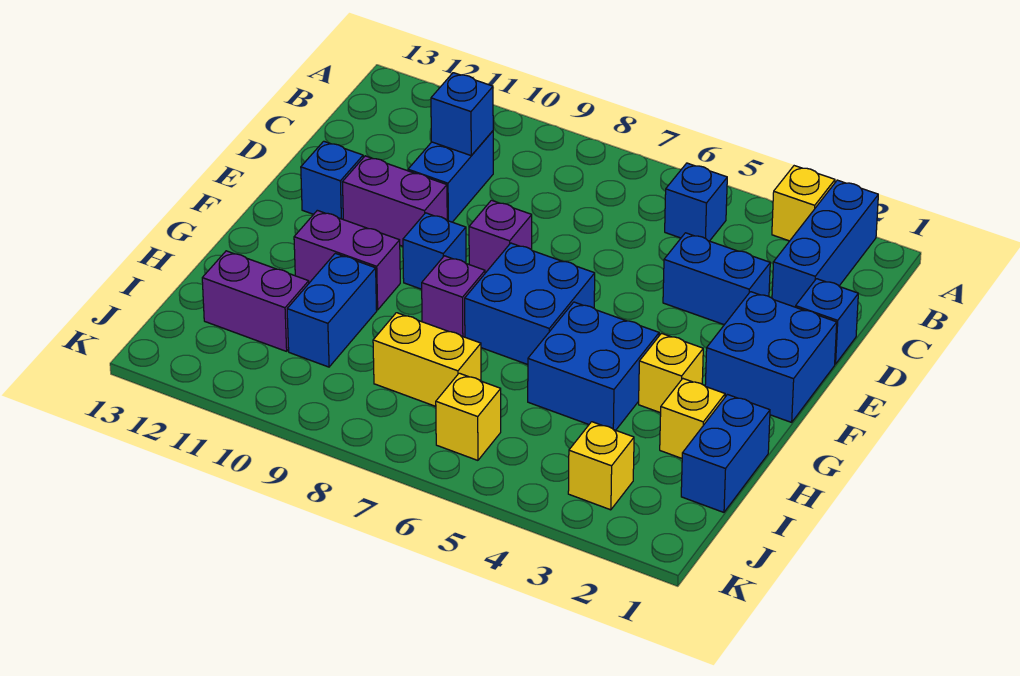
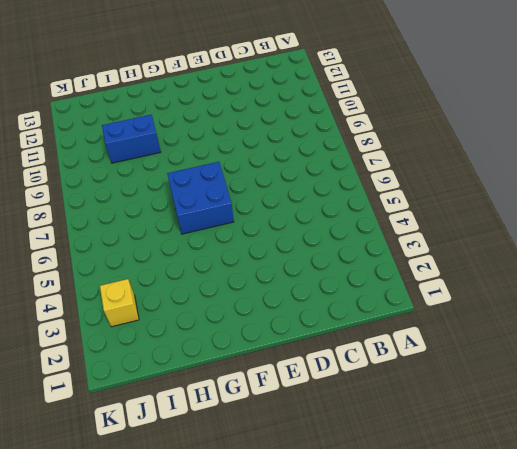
none -> blue 1x3 brick [772,180,878,307]
none -> yellow 1x1 brick [772,166,835,241]
none -> blue 1x1 brick [665,163,727,241]

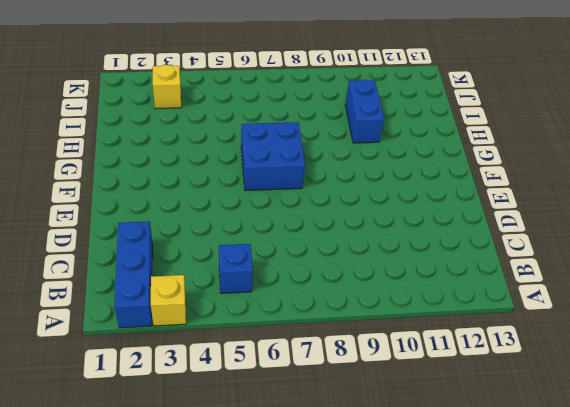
none -> blue 1x2 brick [408,131,493,222]
none -> blue 1x1 brick [796,279,858,364]
none -> blue 1x2 brick [663,233,770,325]

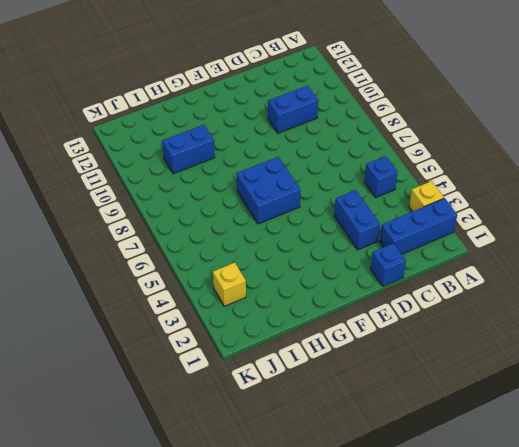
none -> blue 2x2 brick [705,292,837,422]
none -> purple 1x1 brick [469,200,532,273]
none -> purple 1x2 brick [343,156,447,246]

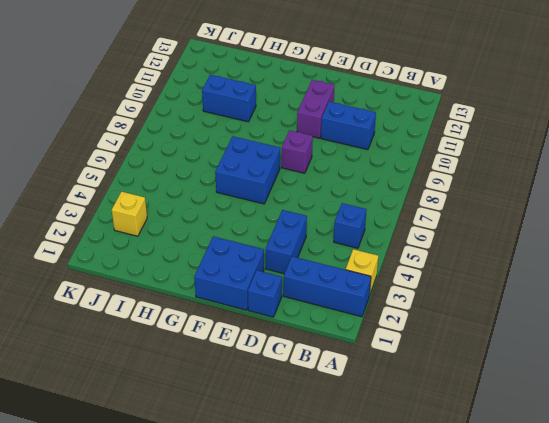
none -> blue 1x1 brick [301,141,363,219]
none -> blue 1x1 brick [403,213,466,289]
none -> yellow 1x1 brick [639,333,703,413]

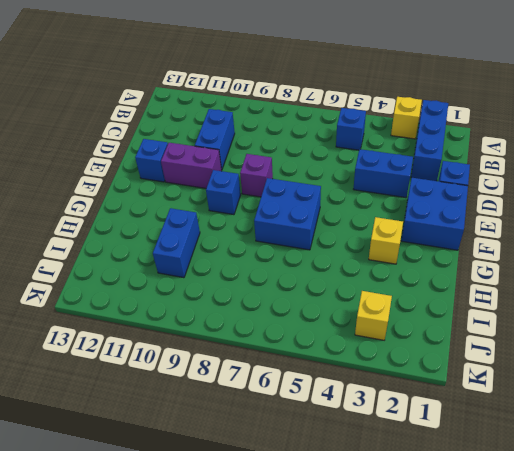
none -> blue 2x2 brick [528,302,659,430]
none -> purple 1x1 brick [422,256,485,337]
none -> purple 1x2 brick [294,210,400,310]

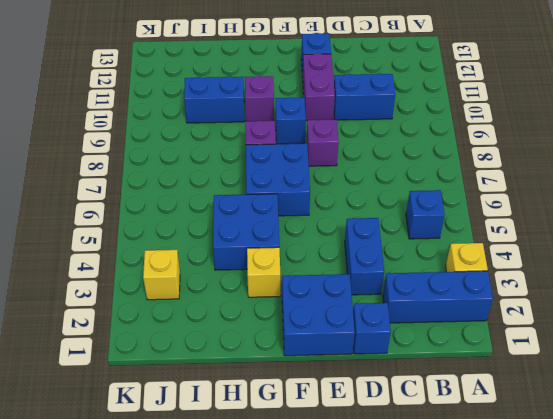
purple 1x1 brick [245,76,274,121] -> purple 1x2 brick [294,210,400,310]
none -> blue 1x2 brick [681,395,770,512]
none -> yellow 1x1 brick [660,379,725,458]
none -> yellow 1x2 brick [373,313,481,406]

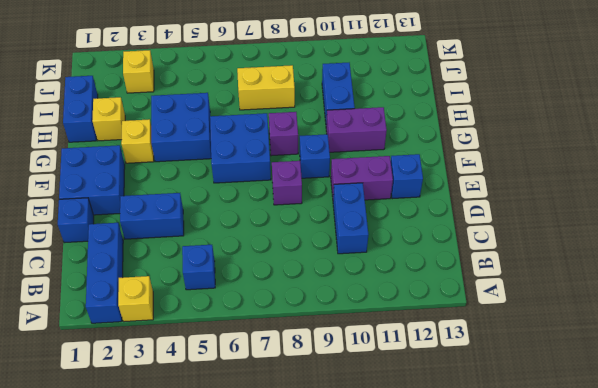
none -> purple 1x2 brick [202,251,309,351]
none -> yellow 1x1 brick [436,373,501,460]
none -> blue 1x1 brick [431,73,493,155]

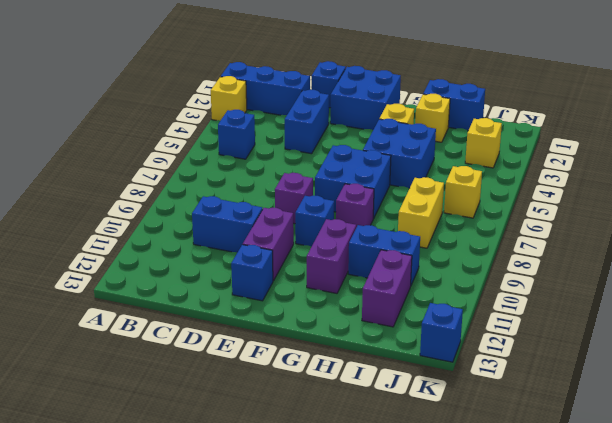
blue 1x1 brick [420,303,463,362] -> blue 1x1 brick moved to [431,73,493,155]

